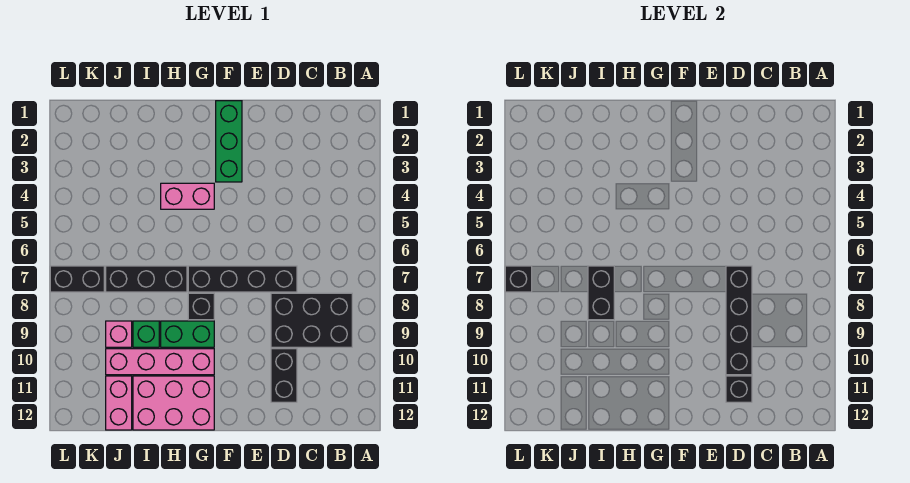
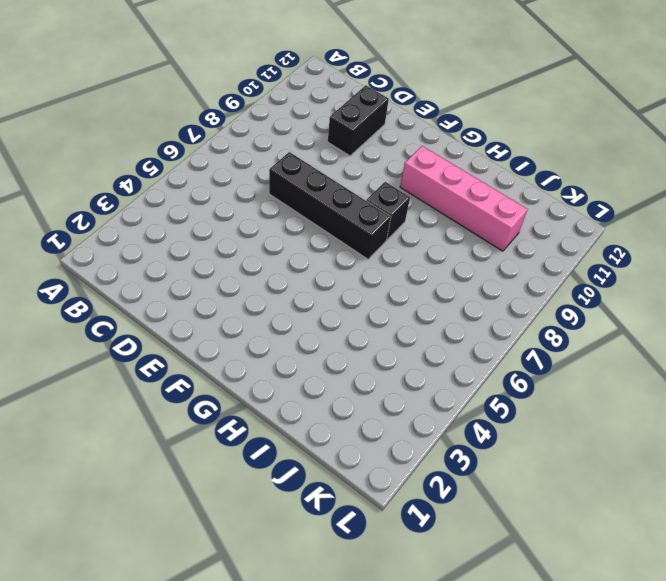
none -> black 2x3 brick [271,293,352,347]
none -> green 1x3 brick [216,101,242,182]
none -> pink 1x2 brick [161,183,214,209]

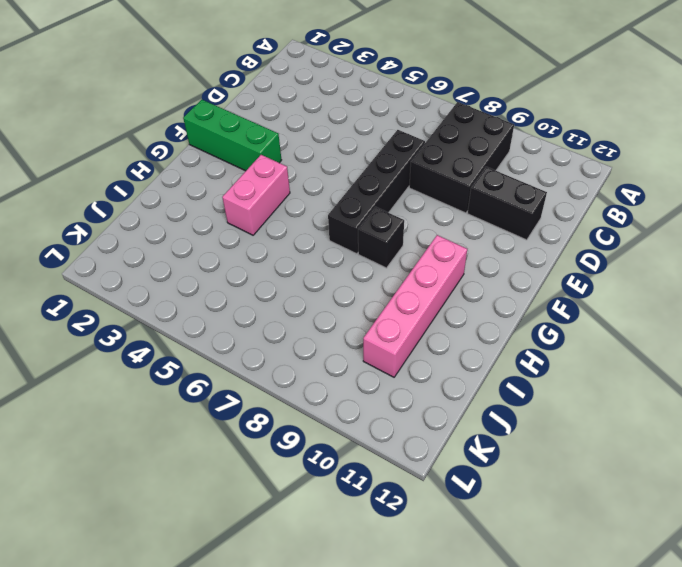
none -> green 1x2 brick [161,321,214,347]
none -> pink 2x3 brick [133,376,214,430]
none -> black 1x3 brick [106,266,187,292]

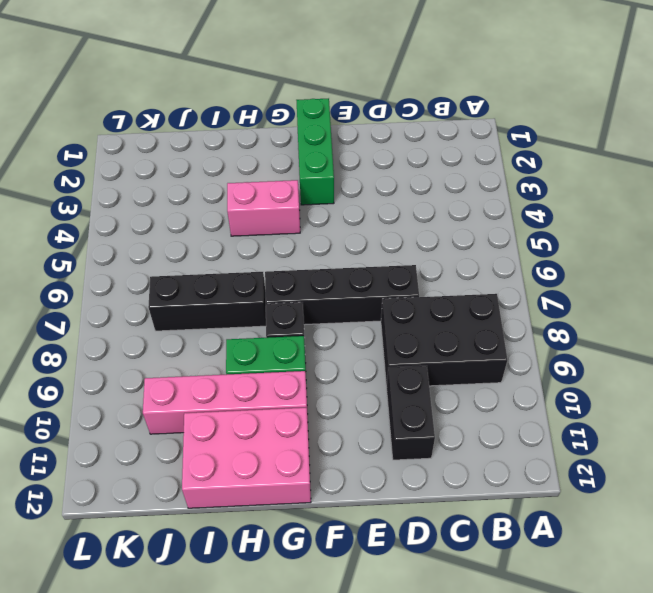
none -> green 1x1 brick [133,321,159,347]
none -> pink 1x1 brick [106,321,132,347]
none -> pink 1x2 brick [106,376,132,430]

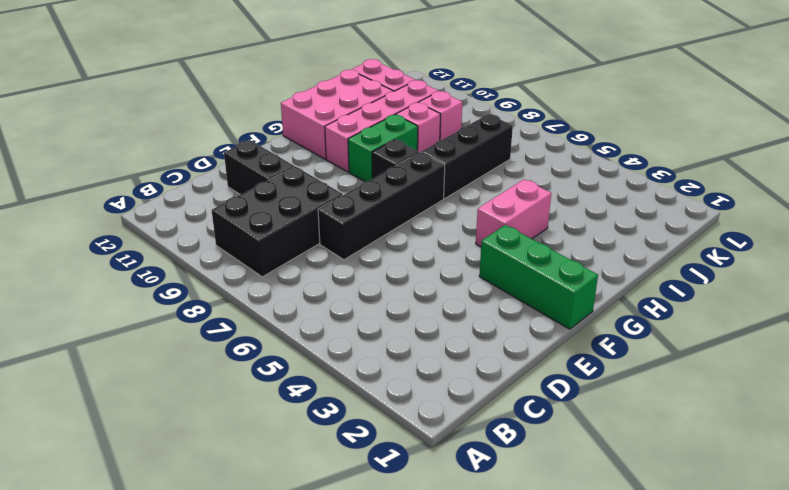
pink 1x1 brick [396,103,440,153] -> green 1x1 brick [133,321,159,347]
none -> black 1x2 brick [50,266,104,292]
none -> black 1x4 brick [726,266,752,375]
none -> black 1x1 brick [726,376,752,402]

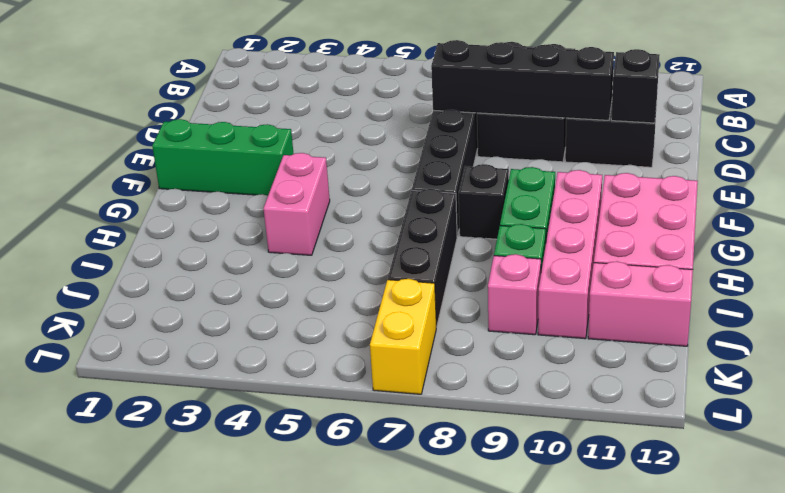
yellow 1x2 brick [370,279,436,394] -> black 1x2 brick [50,266,104,292]
none -> black 1x2 brick [588,266,614,320]
none -> black 1x1 brick [505,266,532,292]

